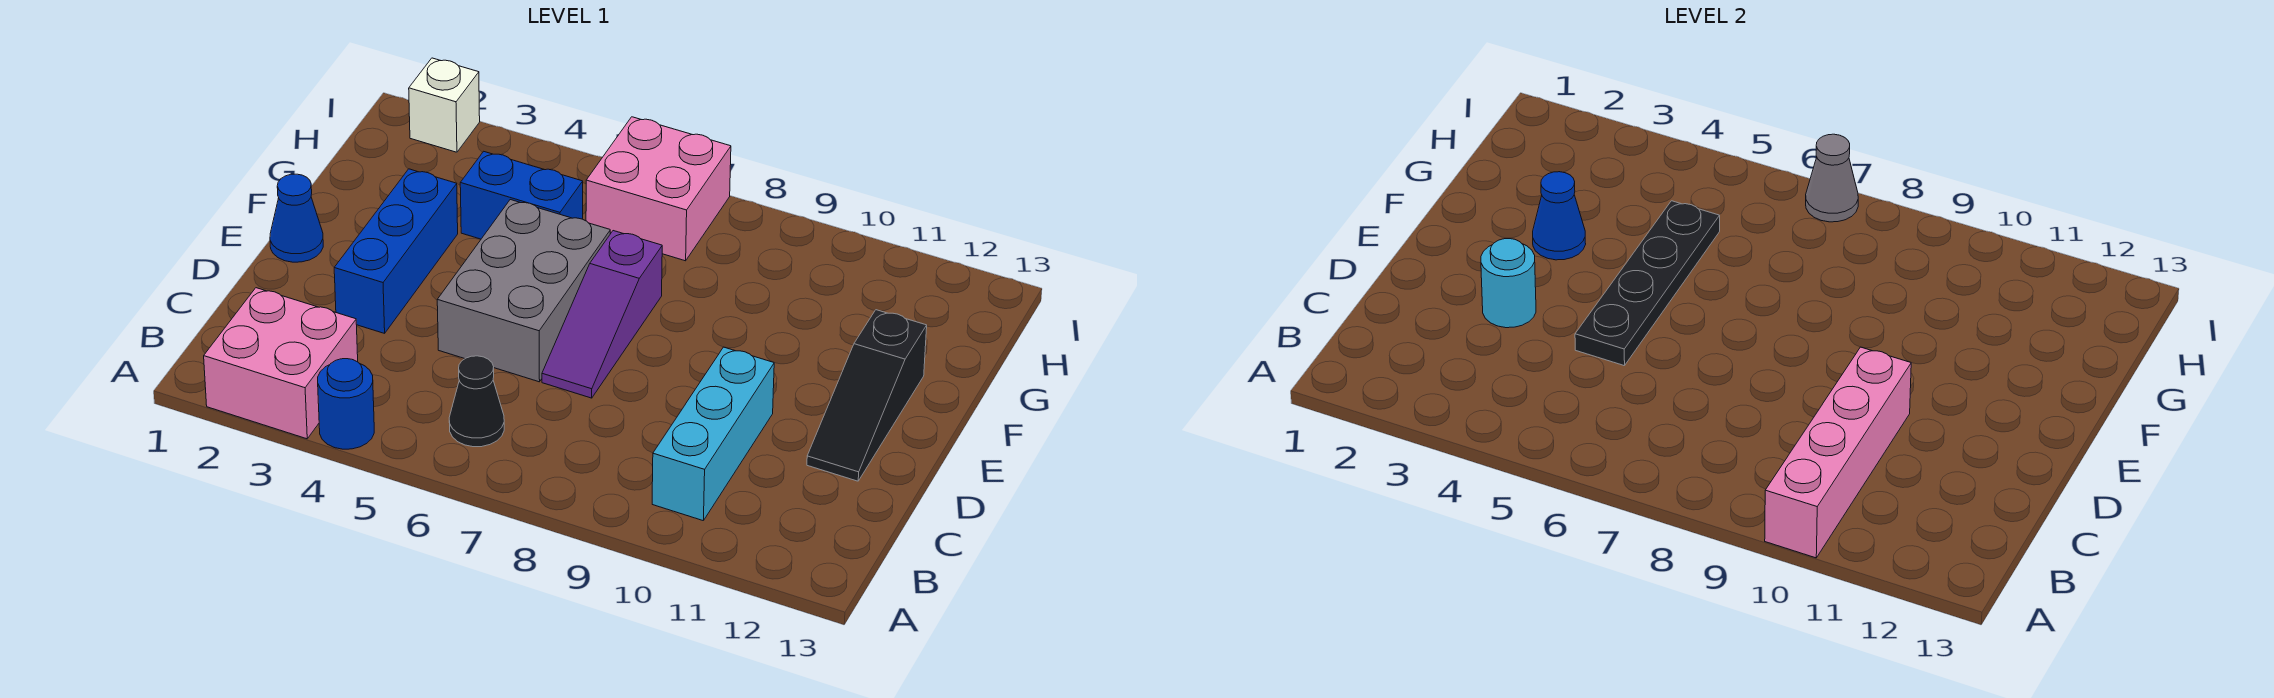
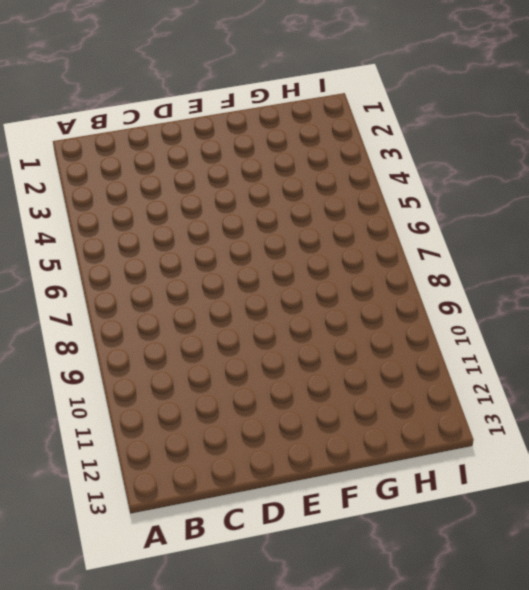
none -> pink 2x2 brick [204,288,358,439]
none -> blue 1x1 round brick [318,359,374,449]
none -> black 1x1 cone [449,356,504,447]

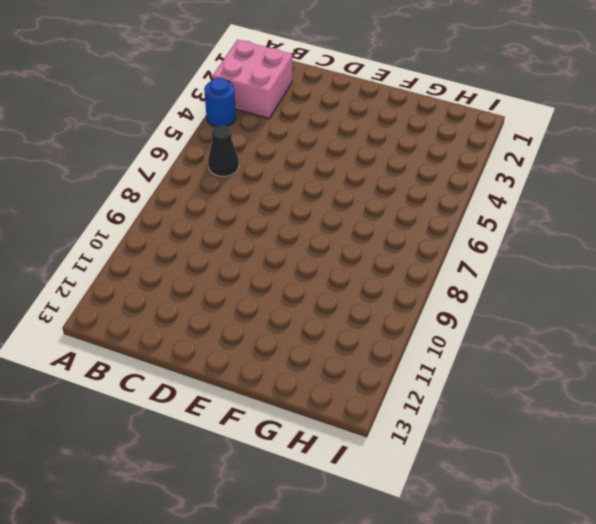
none -> cyan 1x3 brick [652,347,774,521]
none -> blue 1x3 brick [334,169,458,333]
none -> grey 2x3 brick [437,200,610,382]

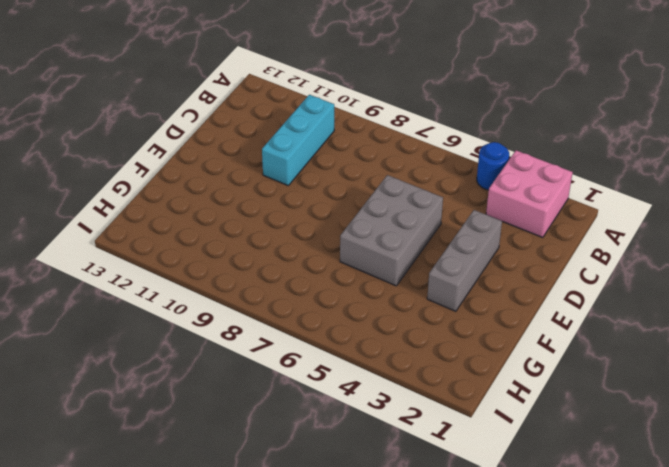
grey 1x3 brick [427,210,502,311] -> blue 1x3 brick [334,169,458,333]
none -> black 1x1 cone [449,356,504,447]
none -> purple 1x3 slope [542,231,662,398]
none -> black 1x3 slope [807,310,927,481]

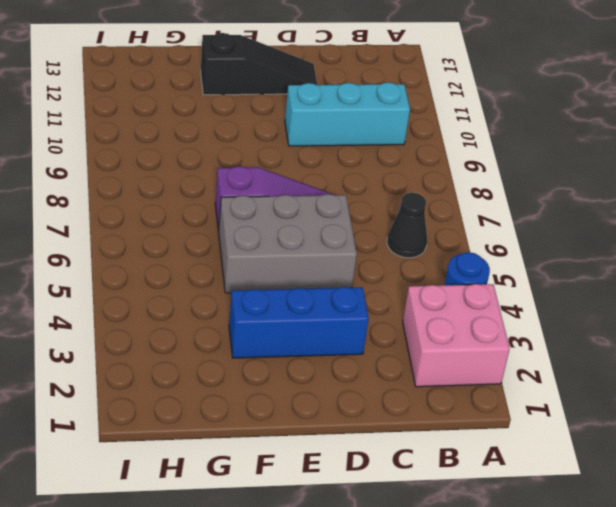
none -> blue 1x1 cone [270,174,323,262]
none -> blue 1x2 brick [460,151,583,239]
none -> pink 2x2 brick [586,117,731,261]

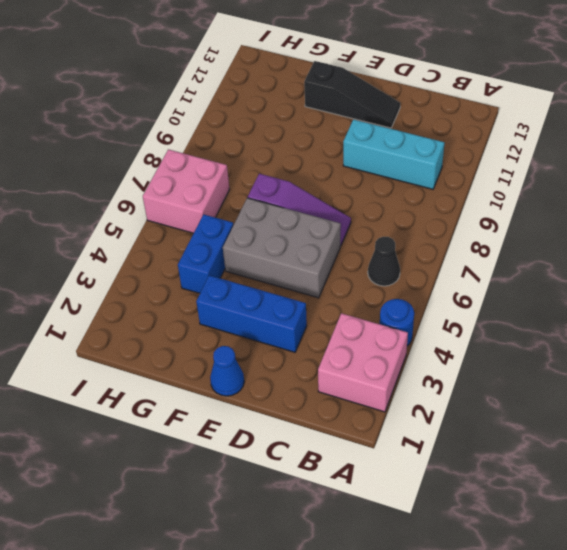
none -> white 1x1 brick [409,58,480,152]
none -> pink 1x4 brick [1765,347,1911,558]
none -> cyan 1x1 round brick [1481,239,1536,328]

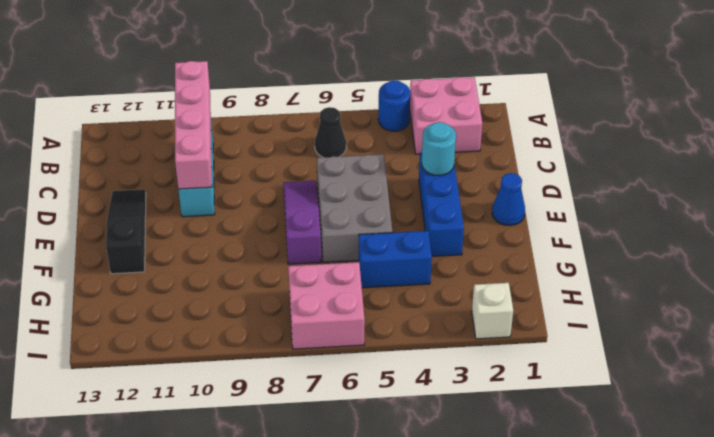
none -> black 1x4 plate [1575,201,1720,366]
none -> blue 1x1 cone [1533,172,1586,260]
none -> grey 1x1 cone [1806,134,1858,222]

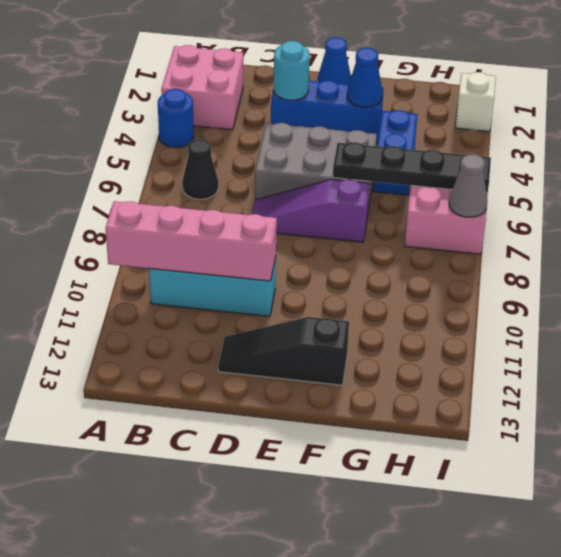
black 1x4 plate [333,142,491,193] -> black 1x4 plate moved to [1575,201,1720,366]

